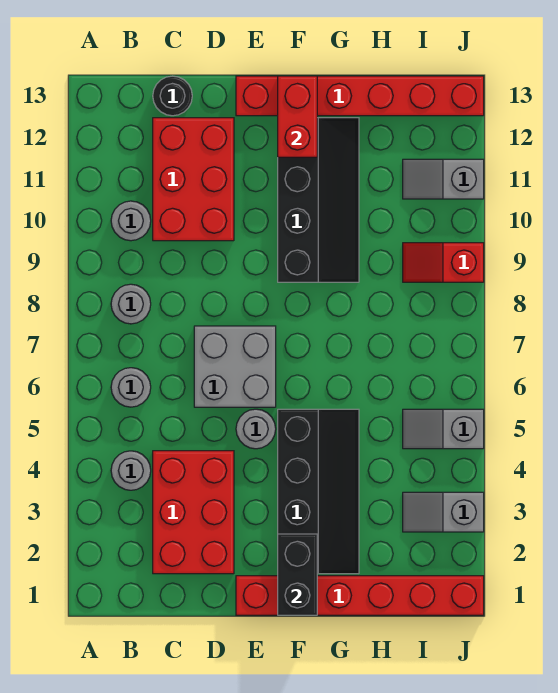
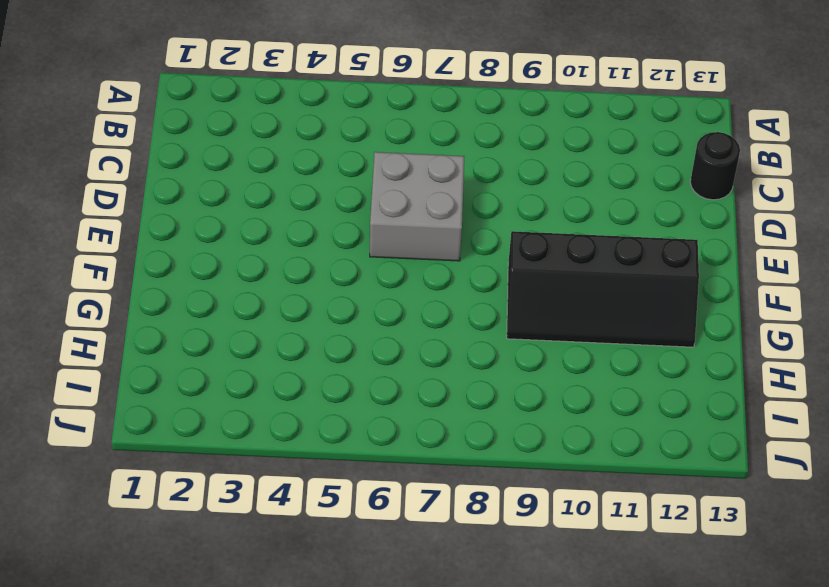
none -> grey 1x1 round brick [111,451,151,490]
none -> grey 1x1 round brick [111,368,151,407]
none -> grey 1x1 round brick [111,284,151,324]

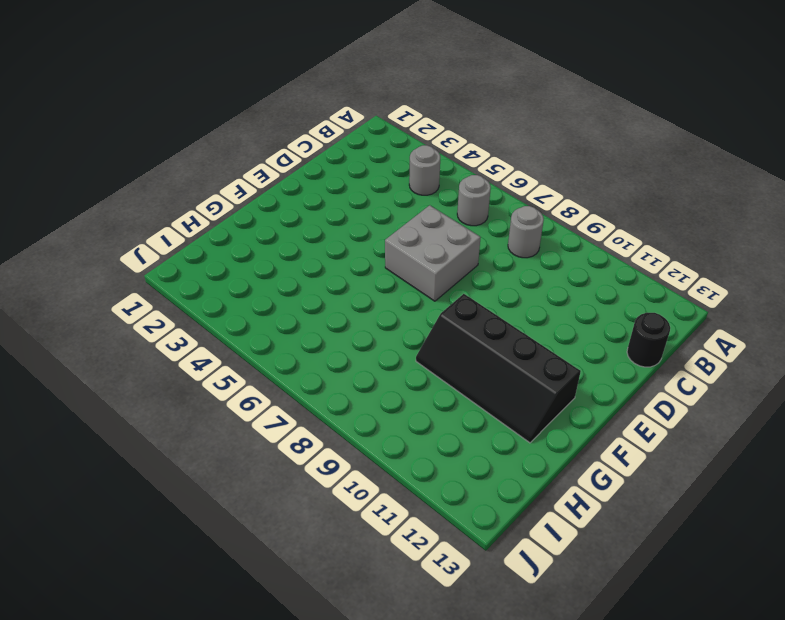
none -> grey 1x1 round brick [111,201,151,241]
none -> red 2x3 brick [153,451,234,574]
none -> red 2x3 brick [153,118,234,241]

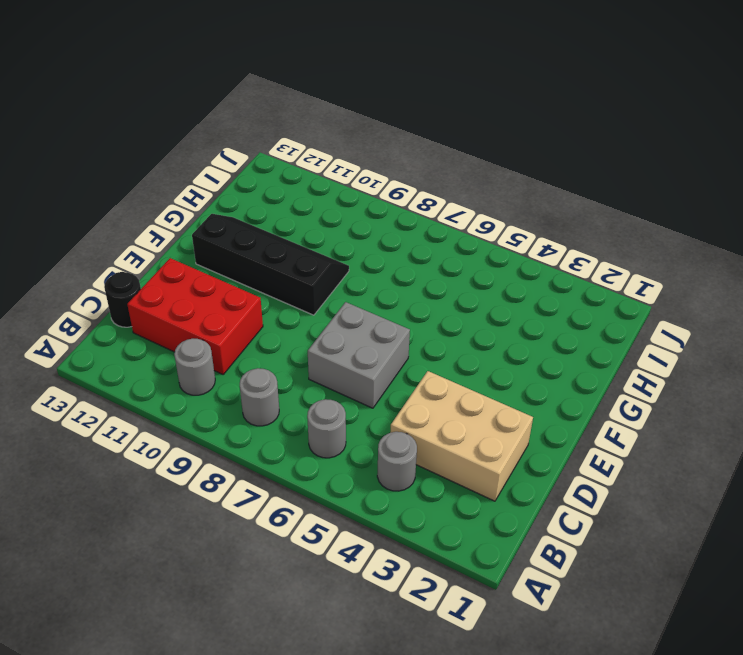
tan 2x3 brick [390,371,533,501] -> red 2x3 brick [153,451,234,574]
none -> red 1x6 brick [236,576,484,615]
none -> grey 1x1 round brick [236,409,276,449]
none -> red 1x6 brick [236,76,484,116]

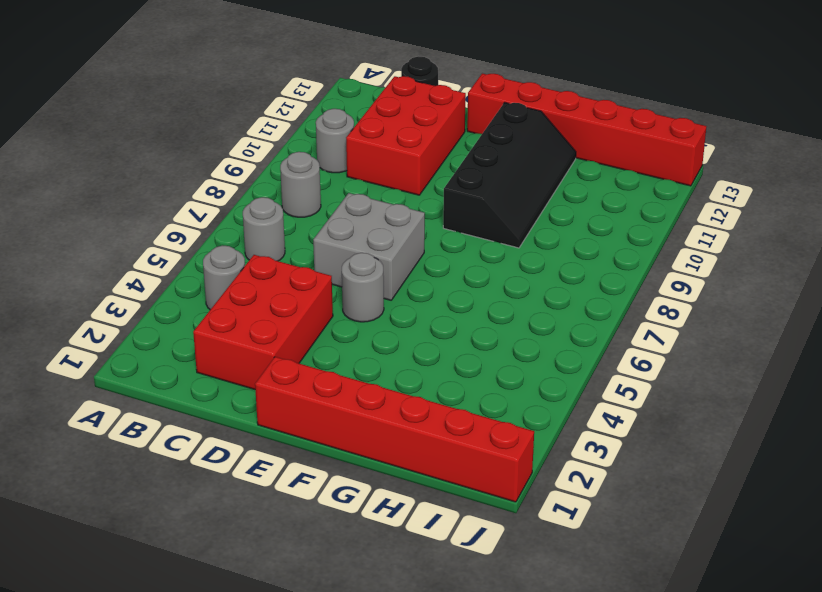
none -> black 2x4 slope [278,409,359,574]
none -> grey 1x2 slope [403,492,484,532]
none -> grey 1x2 slope [403,409,484,449]

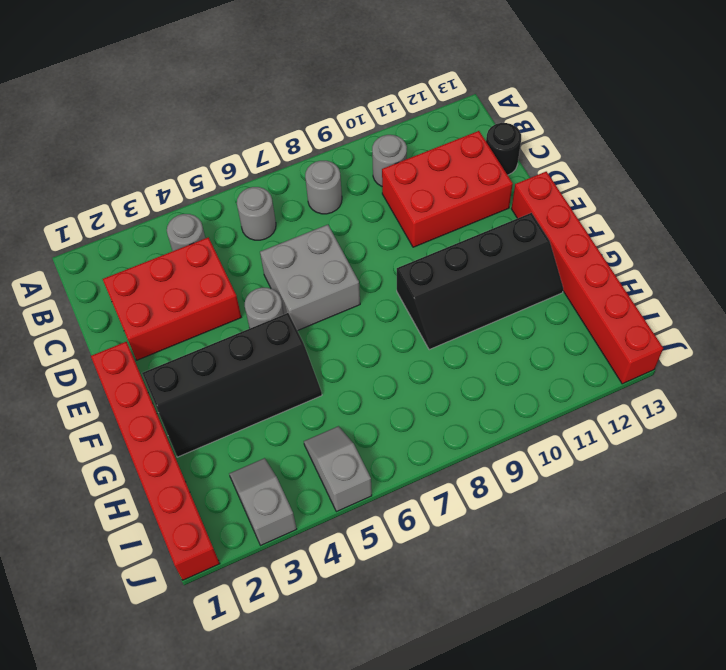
none -> red 1x2 slope [403,243,484,282]
none -> grey 1x2 slope [403,159,484,199]
none -> black 1x2 brick [278,534,317,615]

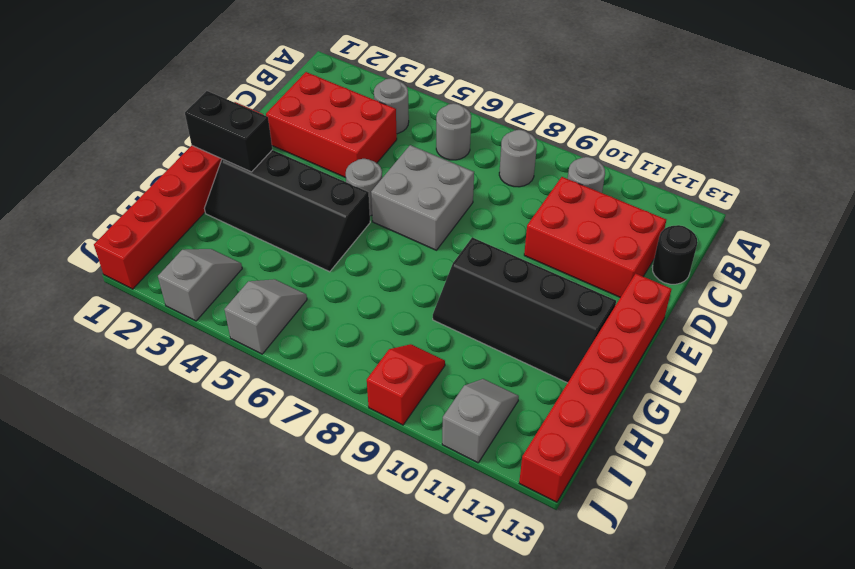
none -> red 1x2 brick [278,76,317,157]

